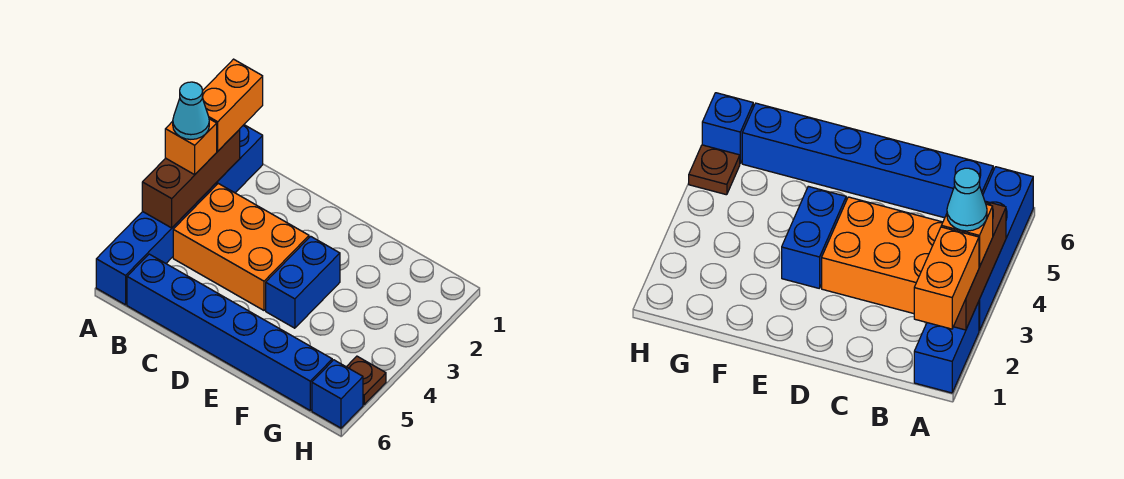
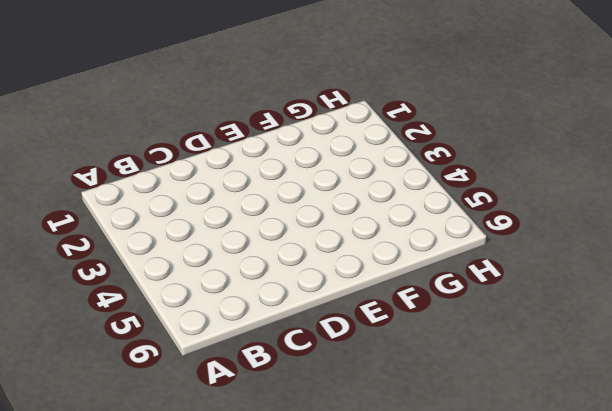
none -> blue 1x2 brick [216,125,263,193]
none -> blue 1x4 brick [96,183,217,305]

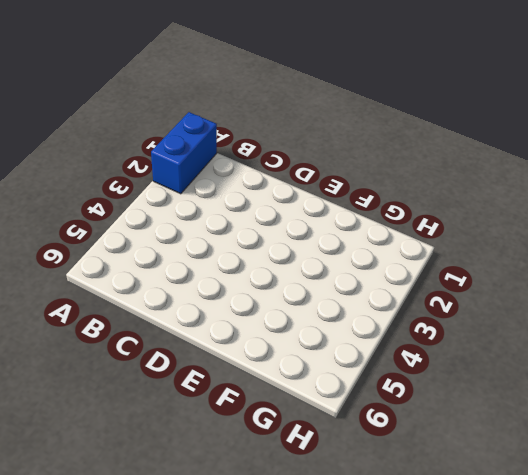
none -> blue 1x4 brick [96,183,217,305]
none -> orange 2x3 brick [173,184,309,310]

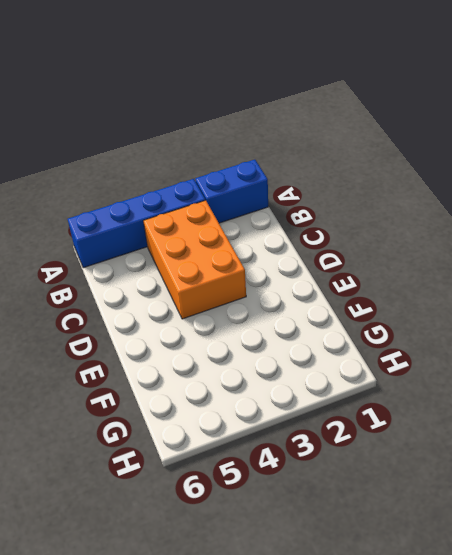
none -> blue 1x6 brick [127,254,332,410]
none -> blue 1x2 brick [266,236,340,328]

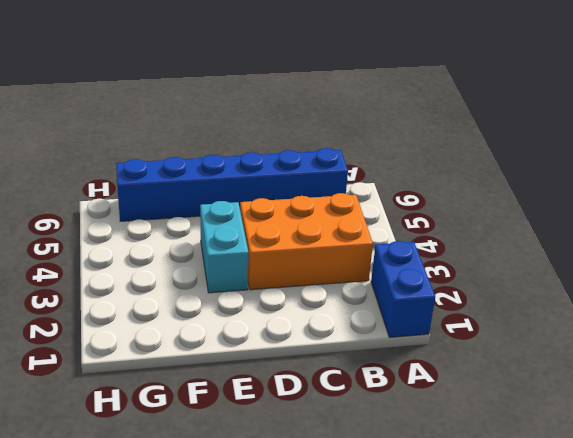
cyan 1x2 brick [200,201,248,293] -> blue 1x2 brick [266,236,340,328]
none -> blue 1x4 brick [96,183,217,305]
none -> brown 1x1 plate [347,356,386,404]

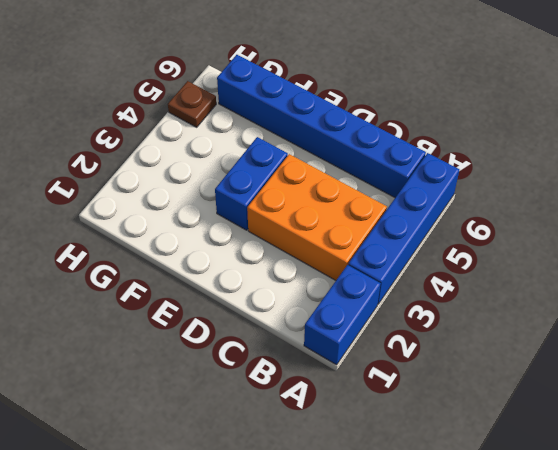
none -> blue 1x1 brick [312,360,363,428]
none -> brown 1x3 brick [142,129,240,228]

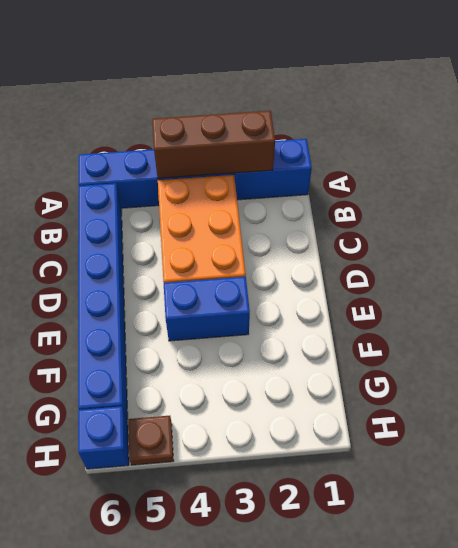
none -> orange 1x2 brick [202,59,263,151]
none -> orange 1x1 brick [165,119,217,175]

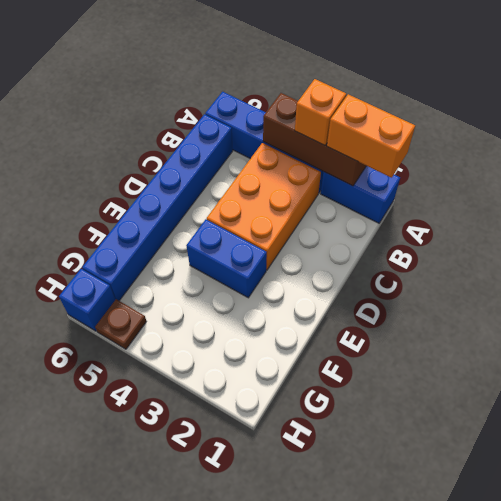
none -> cyan 1x1 cone [173,82,209,139]

